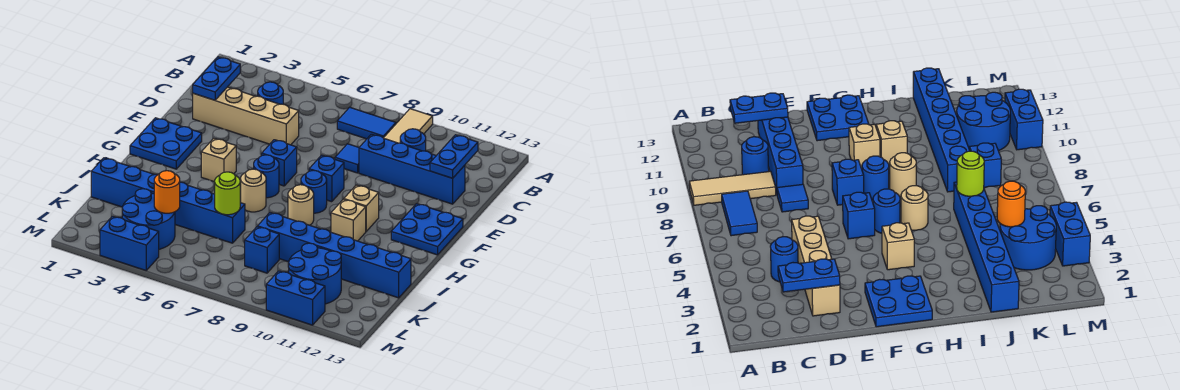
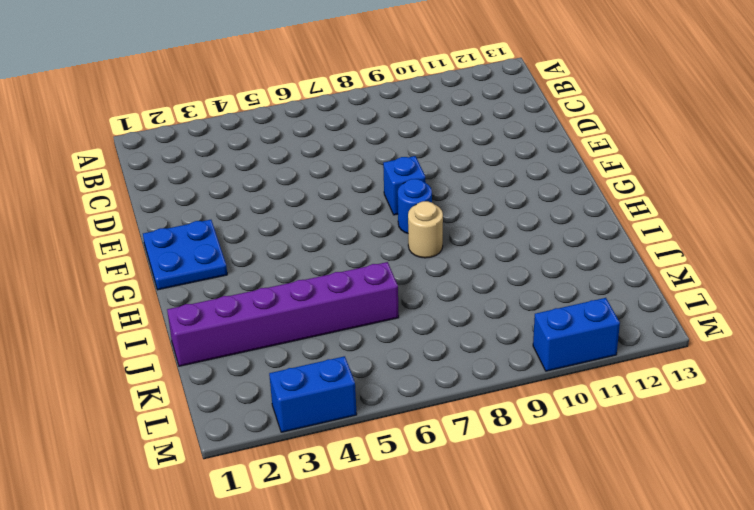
purple 1x6 brick [167,262,399,366] -> blue 1x6 brick [91,158,245,243]
none -> tan 1x3 tile [384,109,433,143]
none -> blue 1x2 tile [337,107,396,139]
none -> blue 1x1 round brick [258,82,283,104]

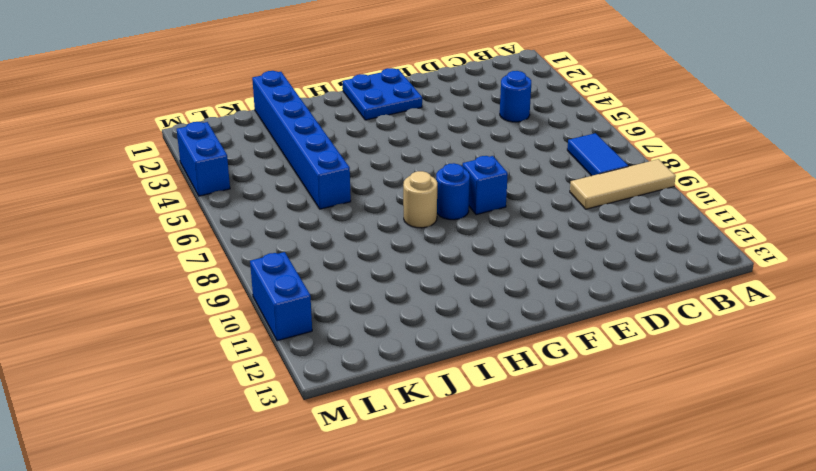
none -> blue 1x1 round brick [400,129,426,151]
none -> tan 1x4 brick [193,87,299,145]
none -> blue 1x1 tile [335,144,359,173]

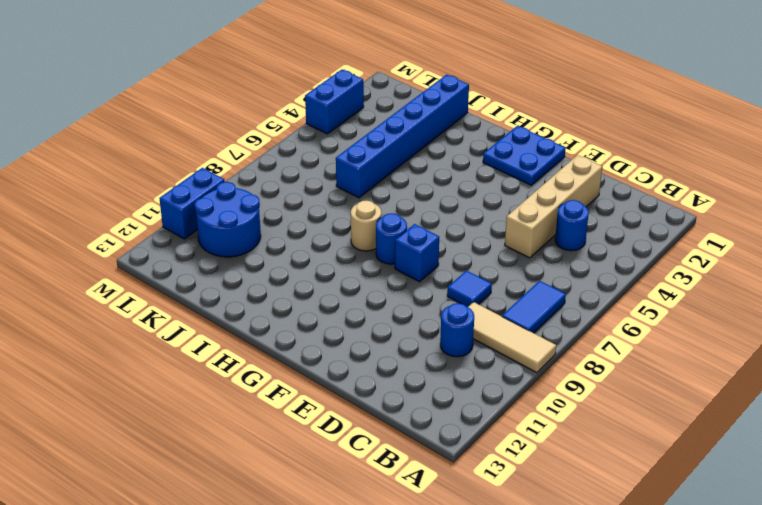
none -> blue 1x4 brick [359,134,465,204]
none -> blue 1x1 brick [262,140,297,186]
none -> blue 2x2 plate [391,204,463,255]

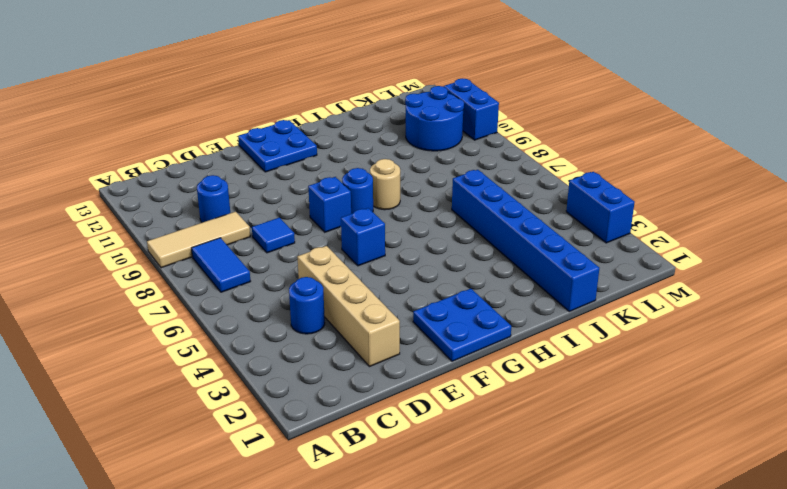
none -> blue 1x4 brick [359,134,465,204]
none -> tan 1x1 brick [201,138,236,182]
none -> blue 1x1 round brick [254,155,279,198]

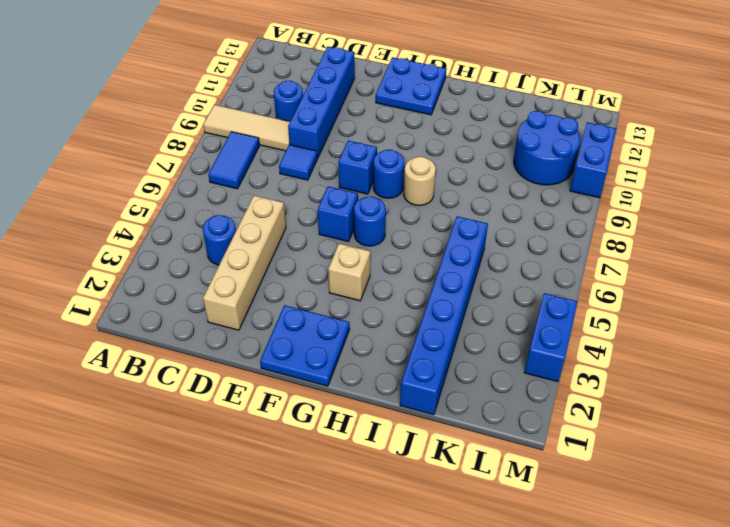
none -> tan 1x1 brick [344,185,379,231]
none -> tan 1x1 round brick [240,169,266,212]
none -> tan 1x1 brick [331,199,366,241]

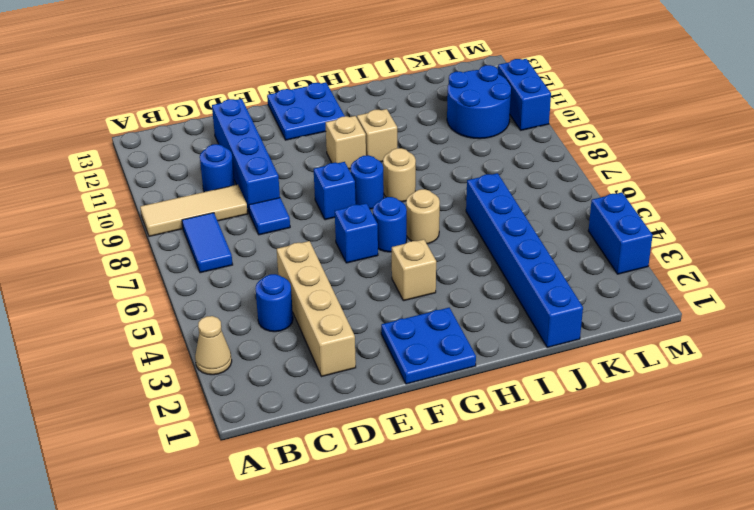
tan 1x1 cone [195,316,232,375] -> none
none -> blue 1x6 brick [258,213,411,298]
none -> blue 2x2 round brick [122,189,175,249]
none -> blue 1x1 brick [245,227,279,273]

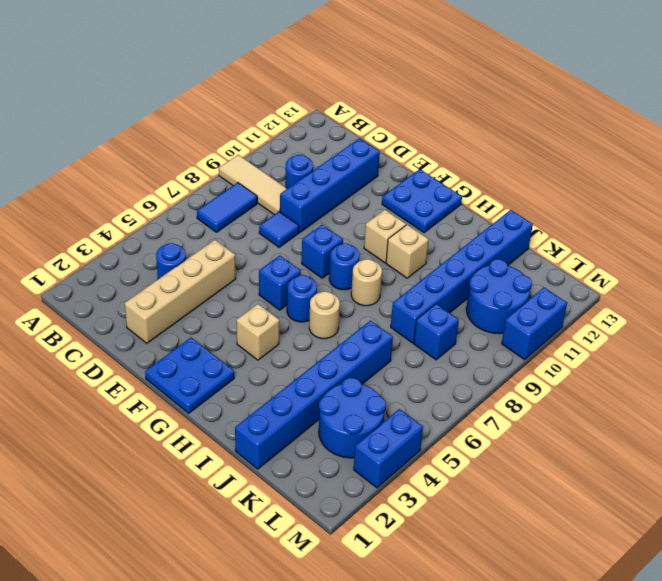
none -> blue 1x2 plate [193,57,240,100]
none -> blue 1x2 plate [430,135,478,178]
none -> lime 1x1 round brick [215,172,241,215]

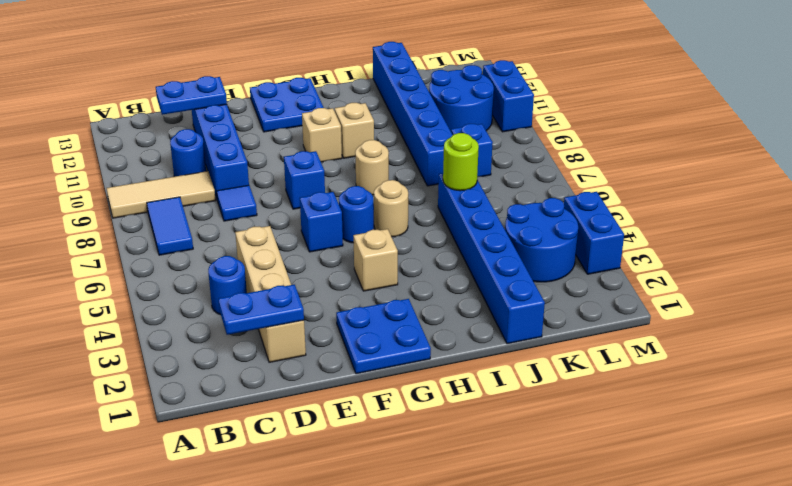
none -> blue 1x1 round brick [301,170,327,213]
none -> orange 1x1 round brick [154,171,180,213]

